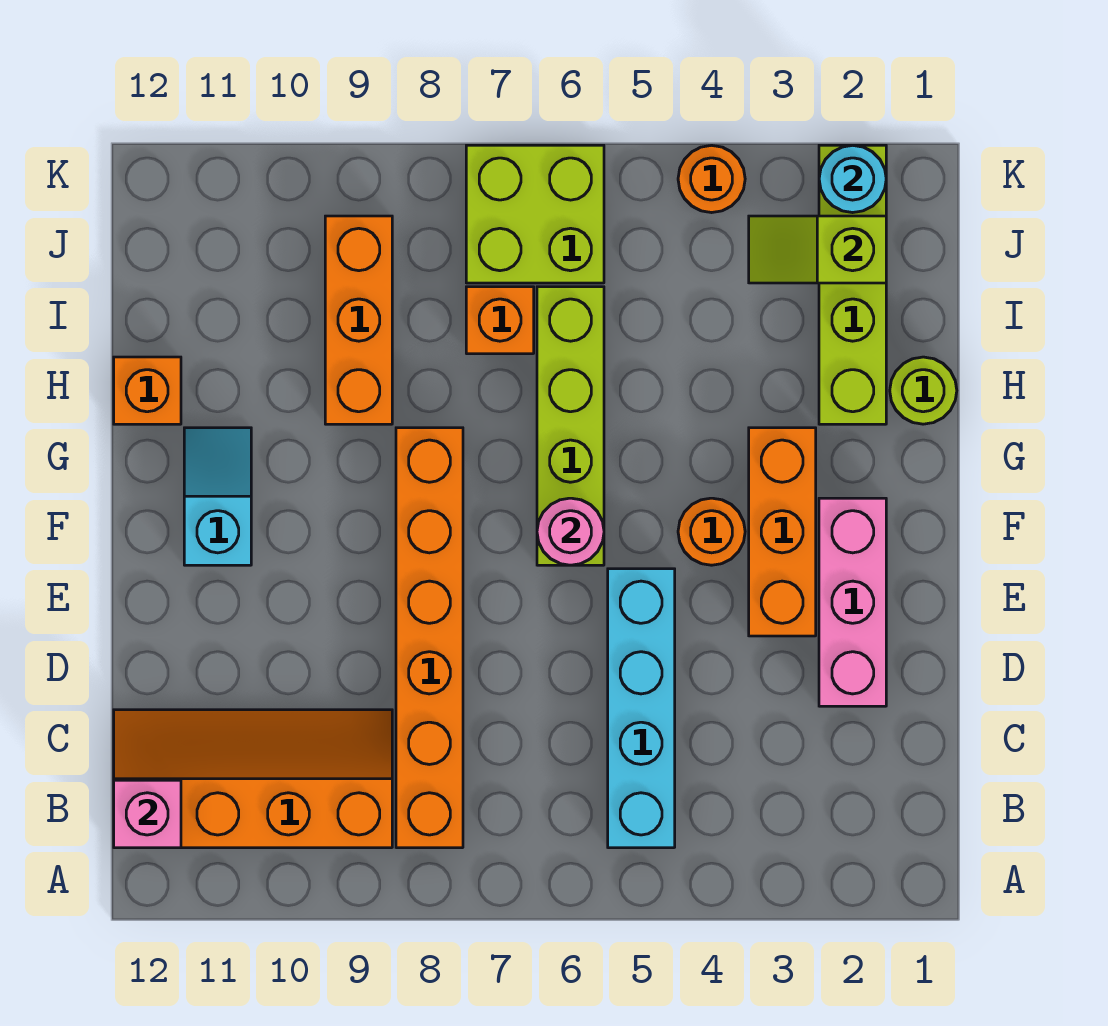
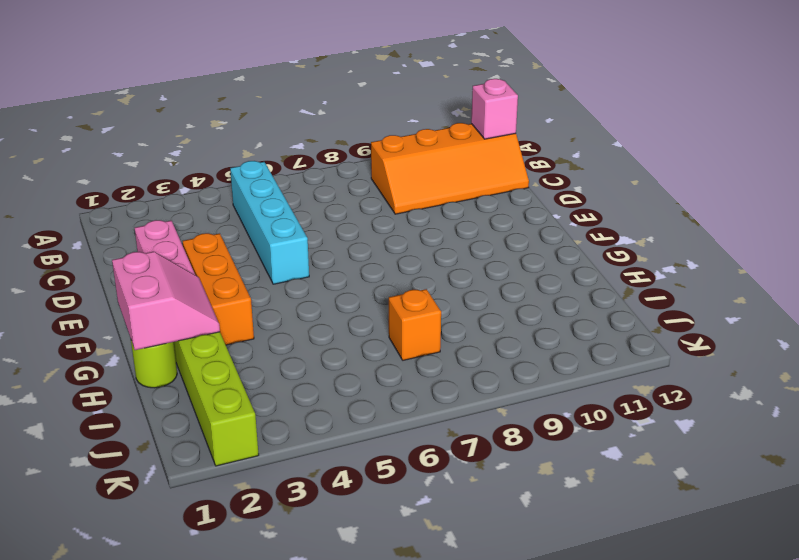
pink 2x2 slope [112,252,220,350] -> none
none -> orange 1x6 brick [396,428,463,848]
none -> orange 1x1 round brick [678,498,745,565]
none -> lime 1x4 brick [537,287,604,565]

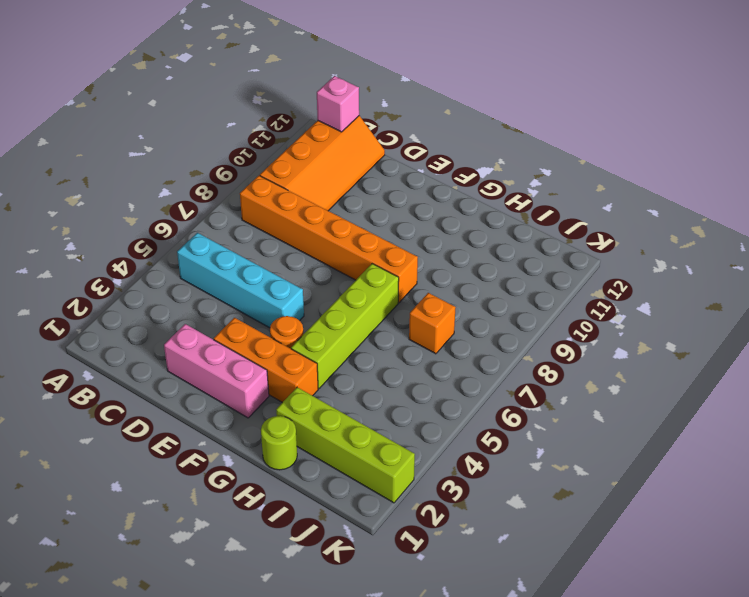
lime 1x4 brick [291,264,399,388] -> lime 1x4 brick turned to [537,287,604,565]
none -> cyan 1x2 slope [184,428,251,565]
none -> orange 1x3 brick [325,216,392,424]
none -> orange 1x1 brick [114,357,181,424]

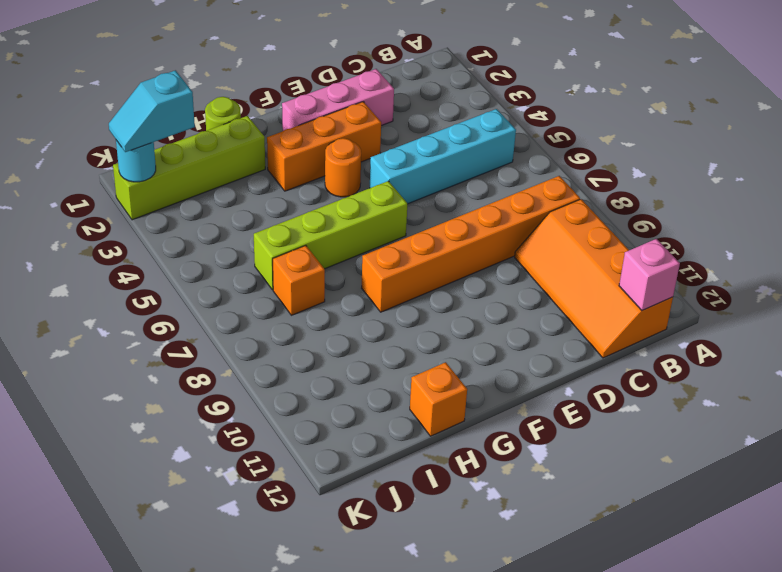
cyan 1x2 slope [109,70,195,152] -> cyan 1x2 slope moved to [184,428,251,565]
none -> orange 1x3 brick [325,216,392,424]
none -> lime 2x2 brick [466,145,604,283]
none -> orange 1x1 round brick [678,145,745,213]

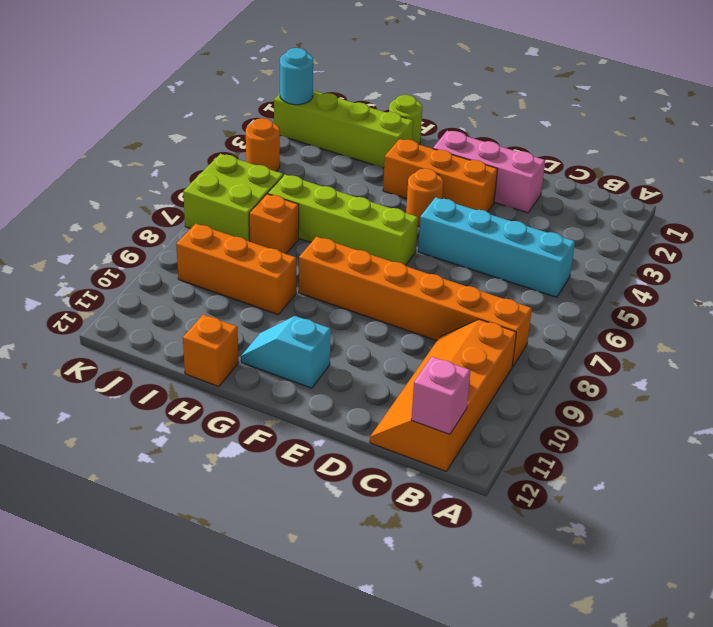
none -> pink 1x1 round brick [537,498,604,565]
none -> lime 1x2 slope [749,216,886,283]

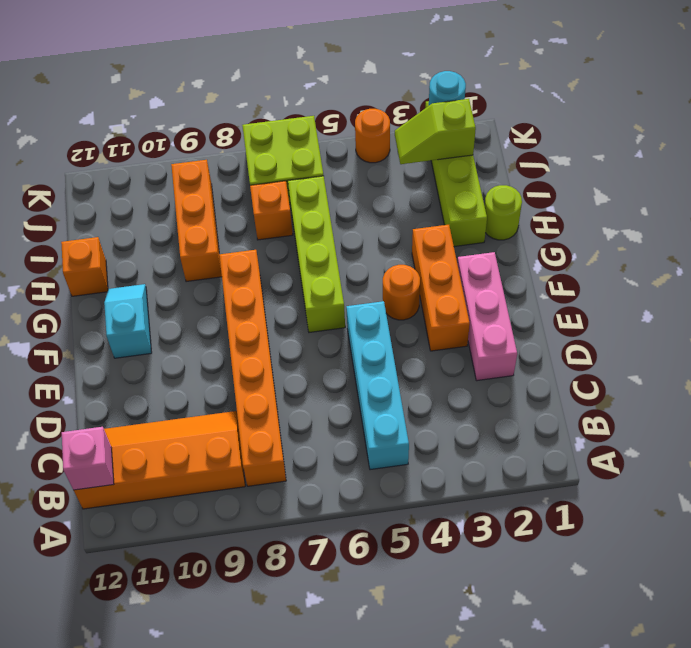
none -> pink 1x1 round brick [537,498,604,565]

